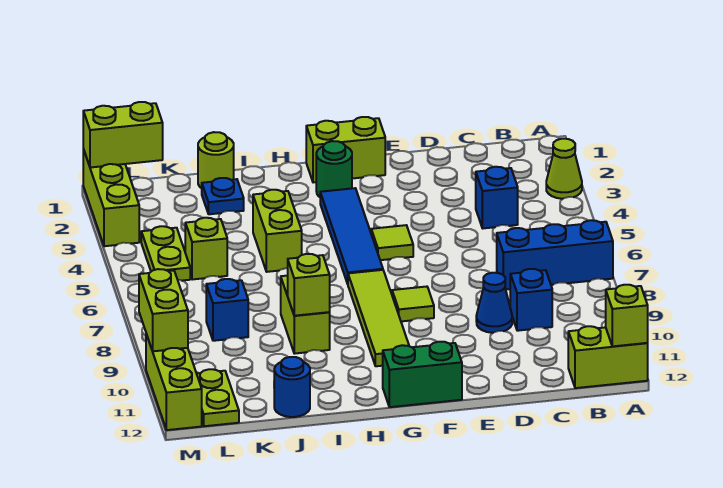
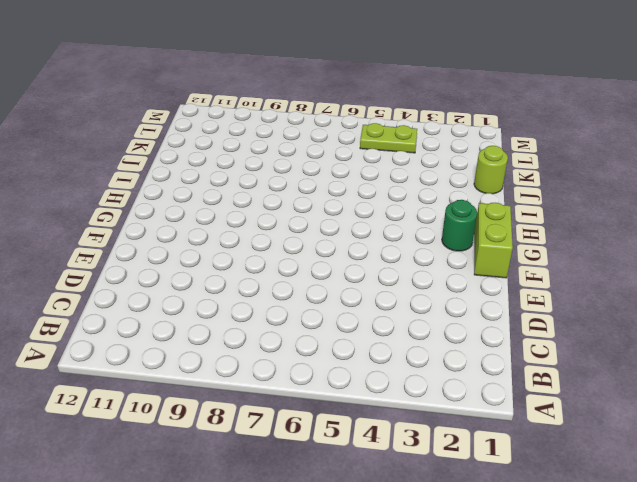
none -> lime 1x1 cone [546,139,582,199]
none -> blue 1x3 brick [497,220,613,290]
none -> lime 1x2 brick [568,326,648,388]

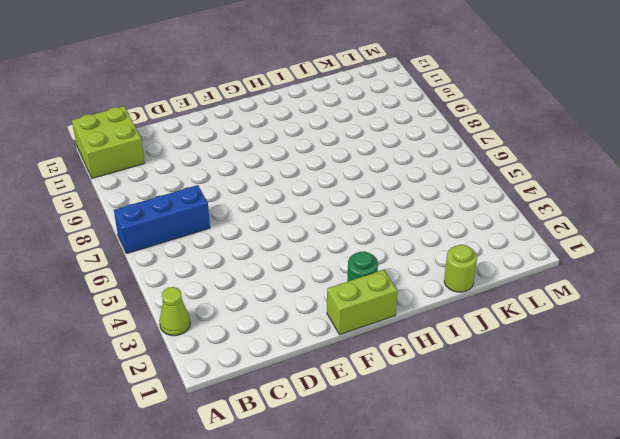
lime 2x2 brick [72,106,145,178] -> lime 1x2 brick [568,326,648,388]
none -> blue 1x1 brick [476,167,518,228]
none -> blue 1x1 brick [510,269,552,331]
none -> blue 1x1 cone [476,273,512,333]

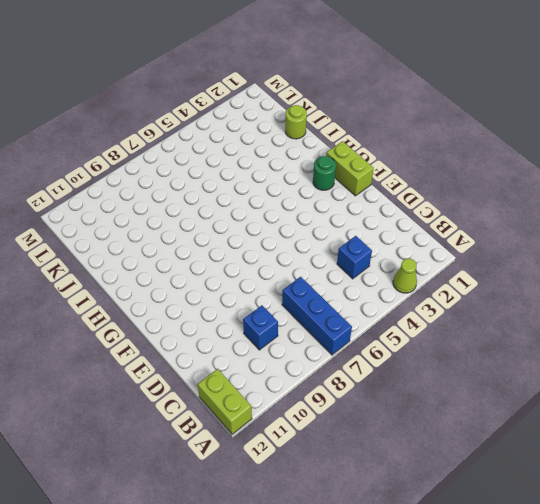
none -> blue 1x1 cone [476,273,512,333]
none -> lime 1x1 tile [371,225,413,260]
none -> lime 1x1 tile [392,287,434,321]

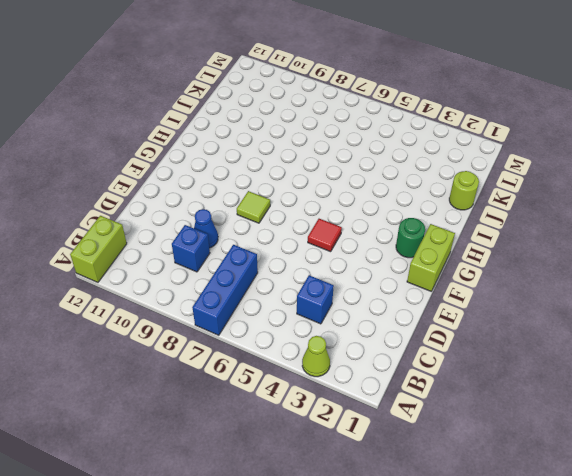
red 1x1 tile [308,219,342,252] -> lime 1x1 tile [371,225,413,260]
none -> green 1x2 brick [383,342,462,407]
none -> blue 1x4 tile [320,188,383,284]
none -> lime 1x4 tile [348,270,409,366]

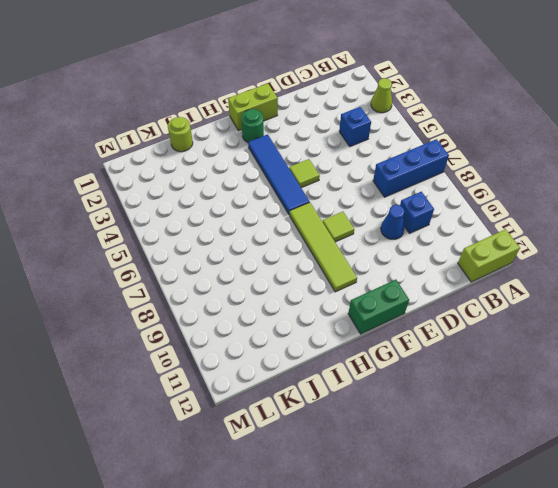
none -> lime 1x2 brick [253,190,302,272]
none -> lime 1x2 brick [281,276,330,354]
none -> blue 1x1 plate [202,178,244,214]

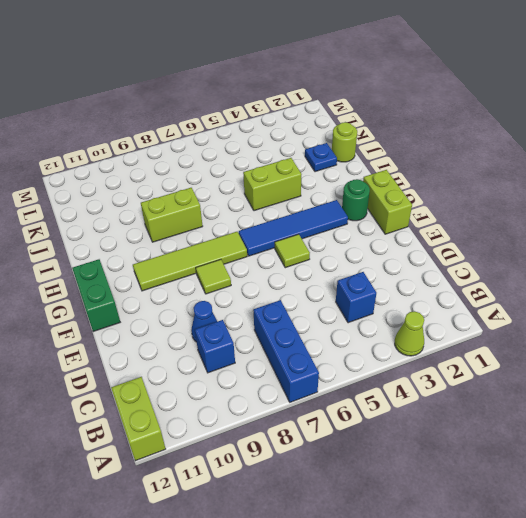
none -> blue 1x1 round brick [274,357,310,417]
none -> lime 1x1 brick [185,218,227,280]
none -> blue 1x1 brick [206,279,248,341]

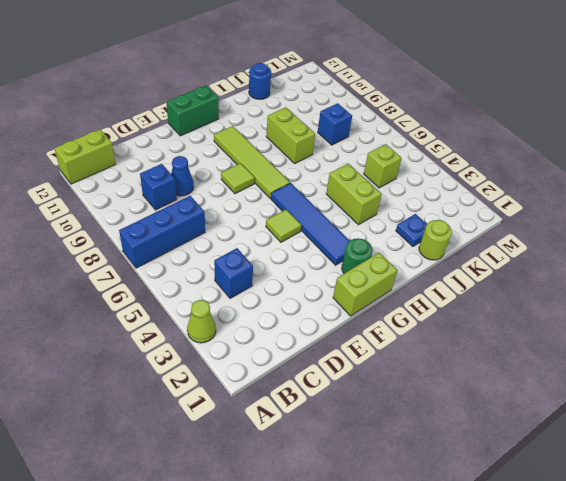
none -> lime 1x2 plate [141,226,190,281]
none -> lime 1x2 plate [197,369,239,426]
none -> lime 1x3 brick [83,149,139,246]

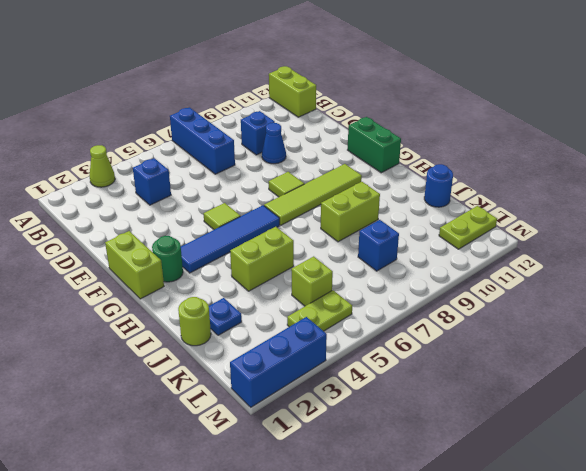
blue 1x3 brick [230,317,327,407] -> lime 1x3 brick [83,149,139,246]
none -> lime 1x3 brick [146,334,202,430]
none -> lime 1x1 brick [606,285,648,346]
none -> lime 1x1 brick [288,254,330,316]

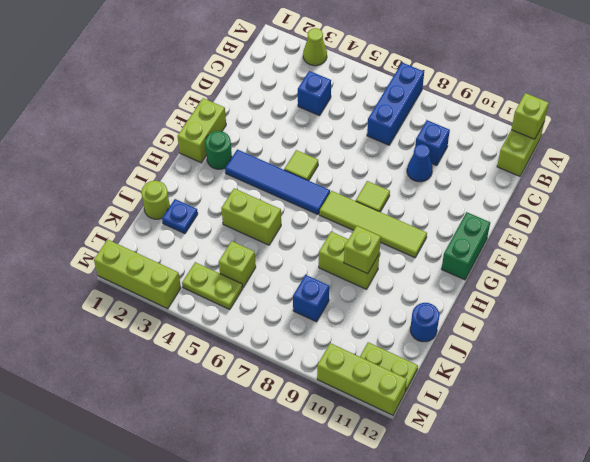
none -> lime 1x2 brick [83,102,163,168]
none -> lime 1x2 brick [139,269,188,351]

